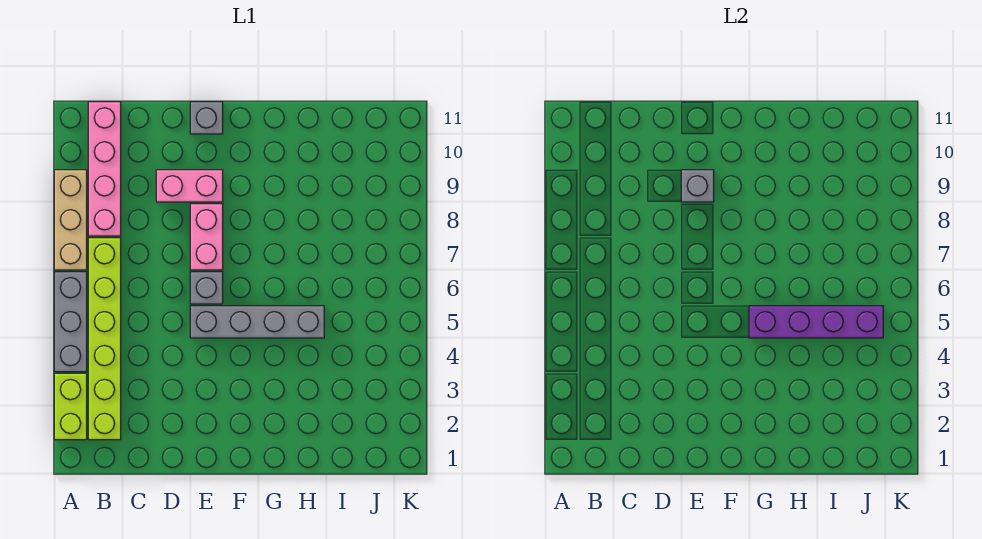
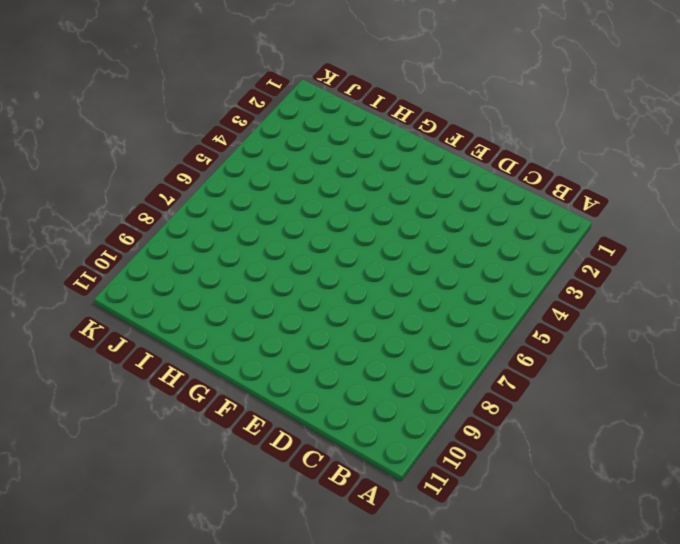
none -> lime 1x2 brick [54,373,87,440]
none -> grey 1x3 brick [54,272,87,372]
none -> tan 1x3 brick [54,170,87,270]

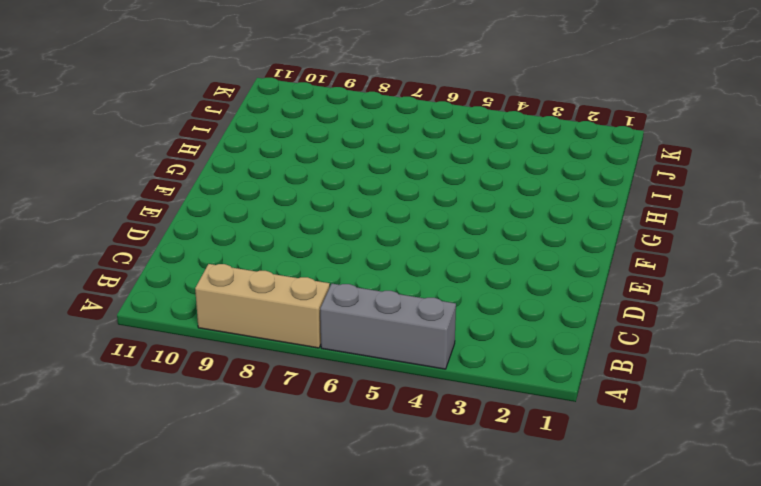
none -> lime 1x2 brick [54,373,87,440]
none -> lime 1x6 brick [88,238,121,440]
none -> pink 1x4 brick [88,102,121,236]

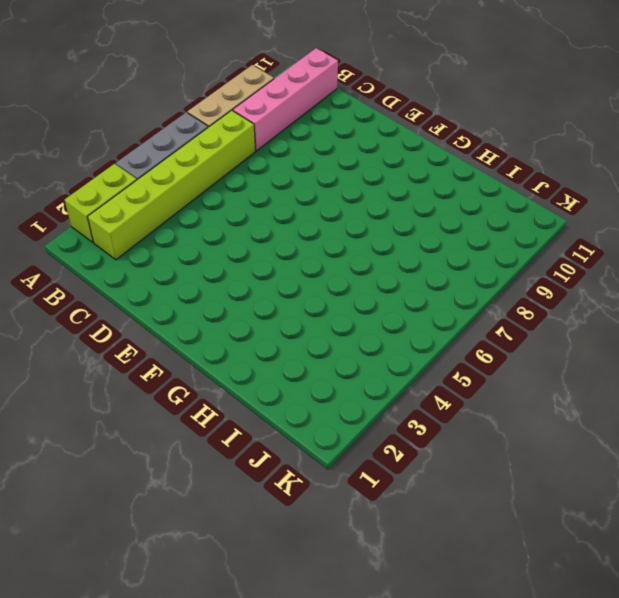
none -> pink 1x2 brick [156,170,223,202]
none -> grey 1x4 brick [190,306,324,338]
none -> grey 1x1 brick [190,272,223,304]

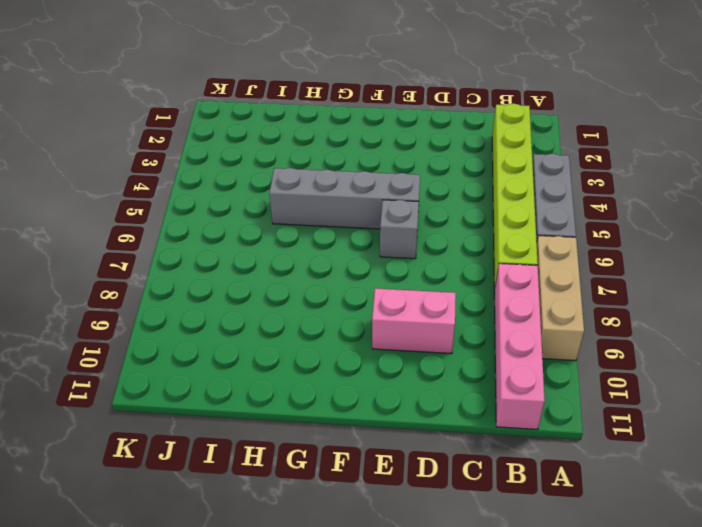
none -> lime 1x2 brick [54,373,87,440]
none -> pink 1x2 brick [190,204,223,270]
none -> grey 1x1 brick [190,102,223,134]

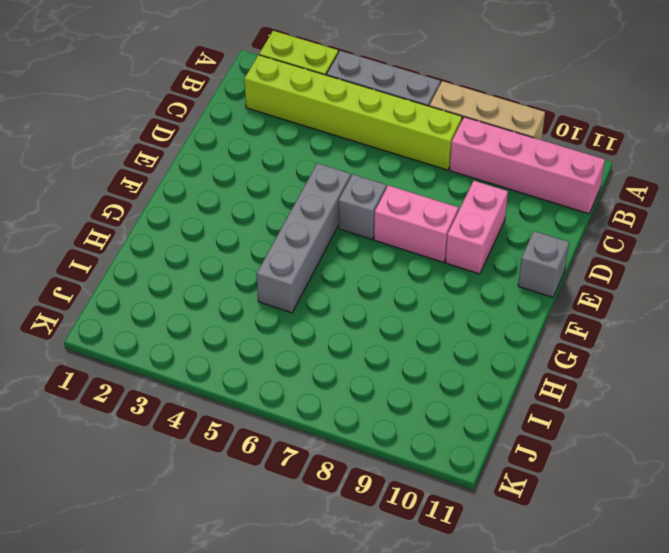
none -> grey 1x1 brick [681,170,714,202]
none -> purple 1x4 brick [749,306,883,338]

